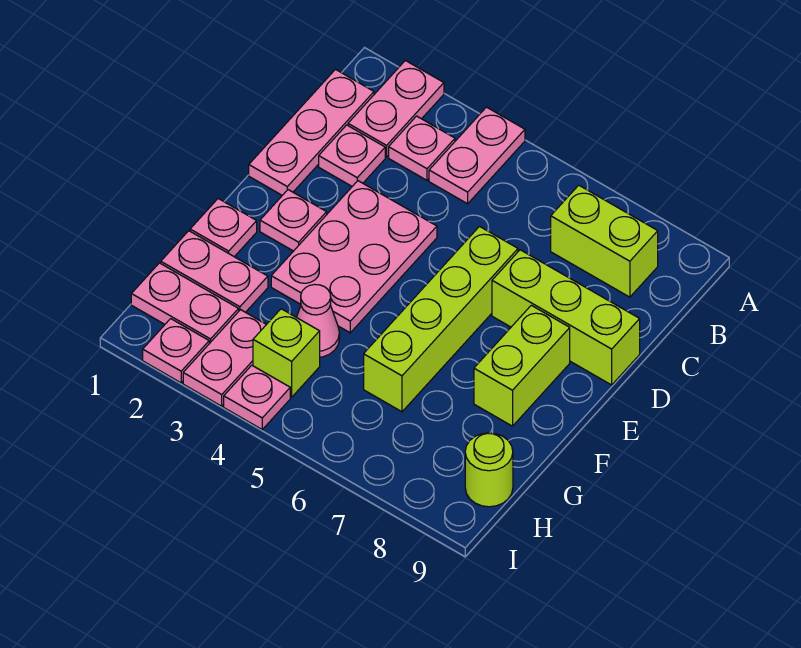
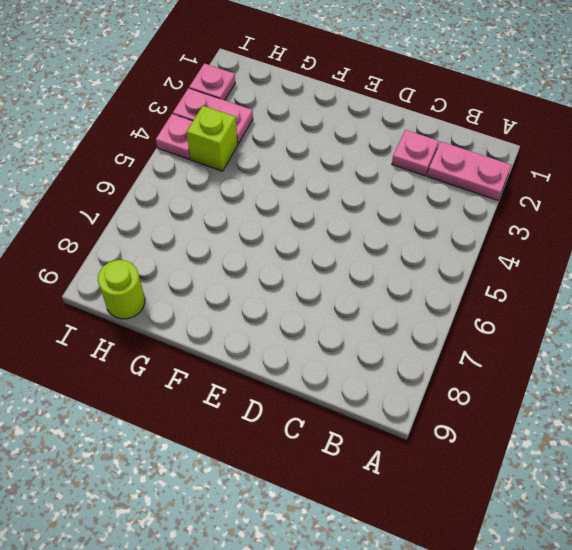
none -> pink 1x2 plate [429,107,525,204]
none -> pink 1x3 plate [249,70,374,195]
none -> pink 1x1 plate [389,116,455,180]

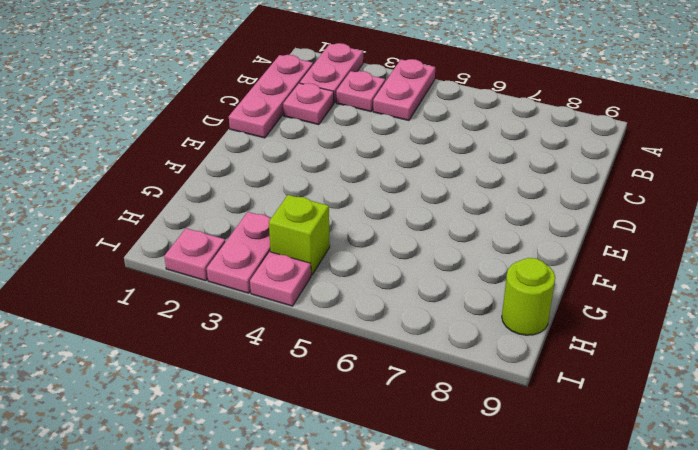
none -> lime 1x2 brick [551,185,658,297]
none -> pink 2x3 plate [271,181,437,333]
none -> lime 1x4 brick [364,226,518,412]

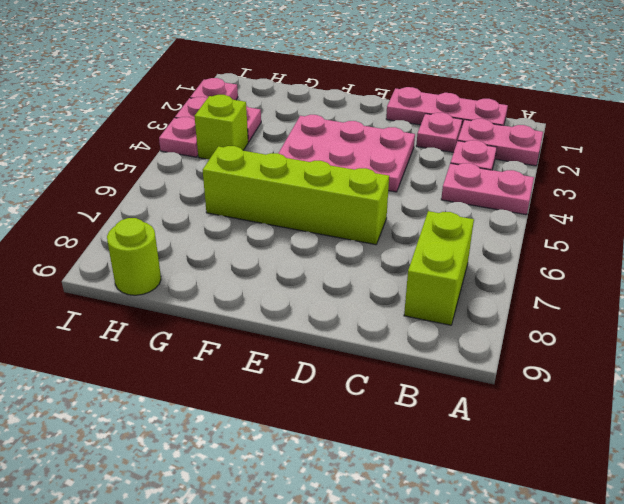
none -> lime 1x3 brick [492,250,640,385]
none -> pink 1x1 plate [260,190,327,251]
none -> lime 1x2 brick [474,305,570,426]

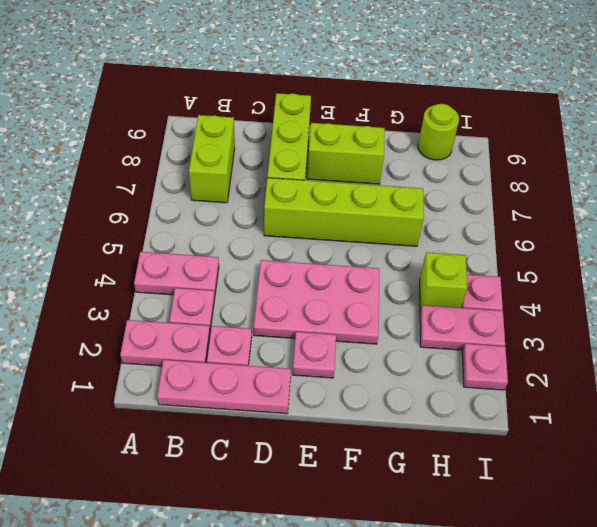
none -> pink 1x1 plate [190,199,257,257]
none -> pink 1x2 plate [161,231,268,312]
none -> pink 1x1 cone [297,284,340,357]

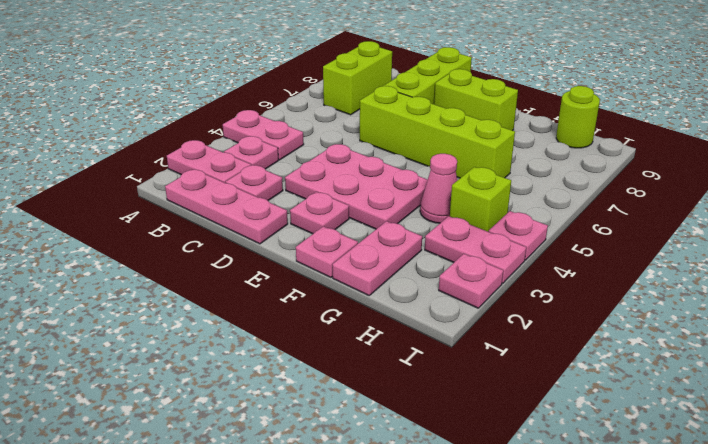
none -> pink 1x2 plate [131,263,239,344]

